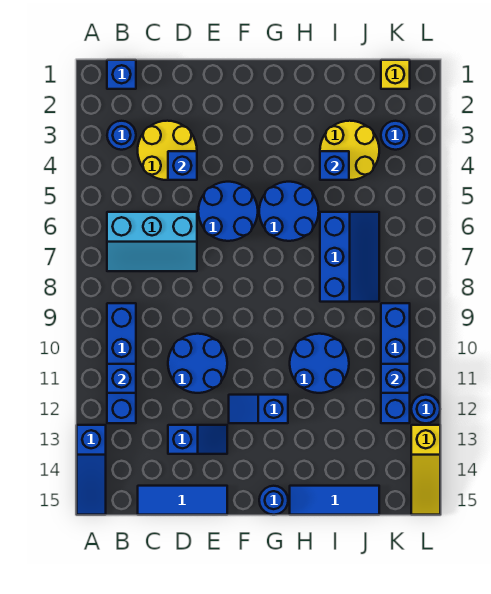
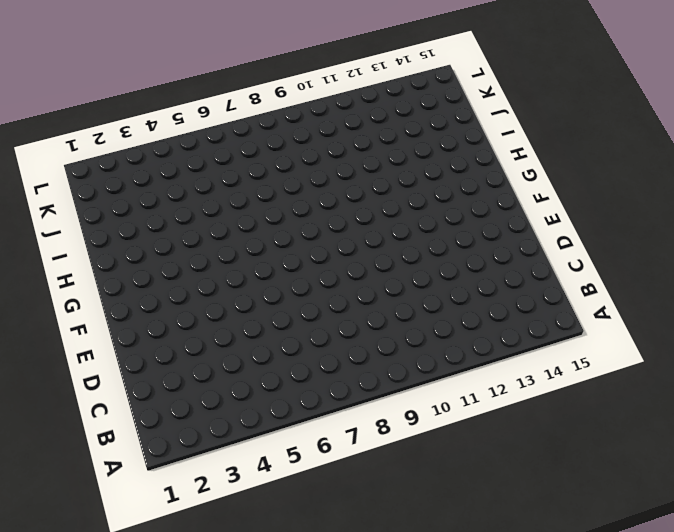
none -> blue 1x3 slope [77,425,106,515]
none -> blue 1x1 brick [107,60,136,89]
none -> blue 1x1 round brick [107,121,136,150]

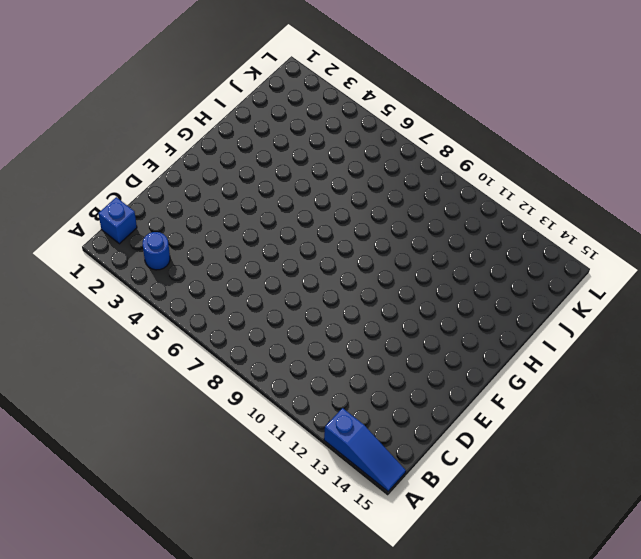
none -> cyan 2x3 slope [107,212,197,271]
none -> blue 1x4 brick [107,303,136,423]
none -> yellow 2x2 round brick [138,121,197,180]

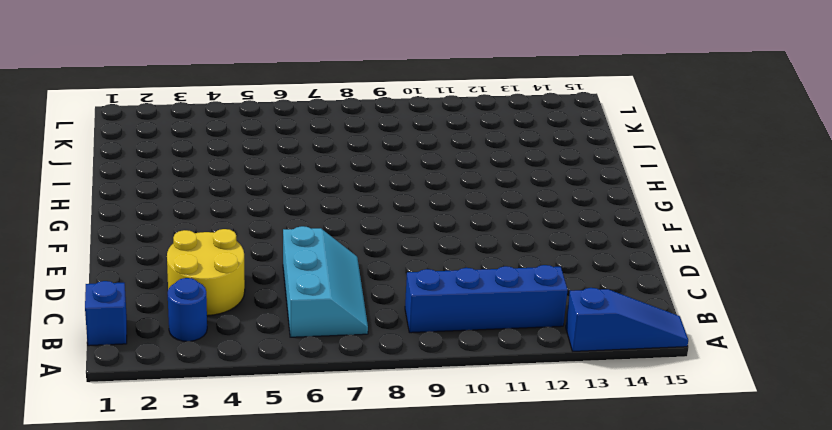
none -> blue 1x3 tile [138,486,227,515]
none -> blue 2x2 round brick [168,334,227,393]
none -> blue 1x2 slope [168,425,227,454]

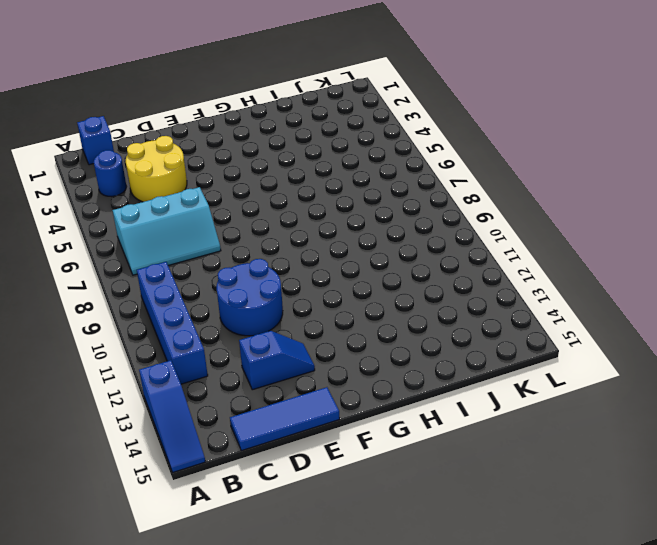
none -> blue 2x2 round brick [198,182,258,241]
none -> blue 1x2 slope [229,395,288,423]
none -> blue 2x2 round brick [259,182,319,241]

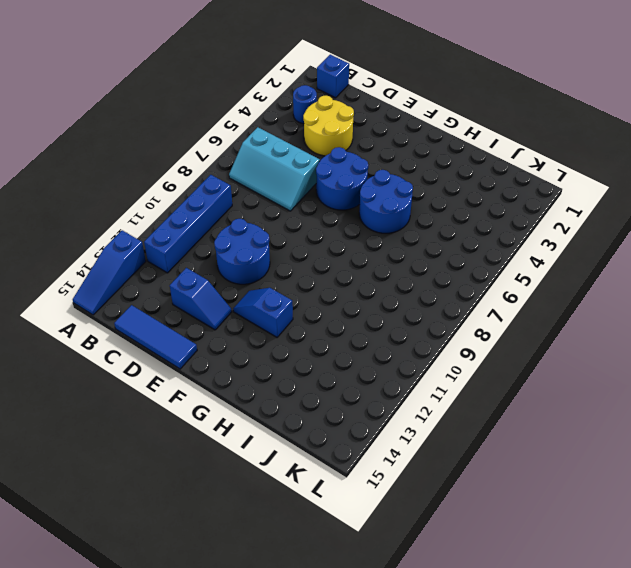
none -> blue 1x1 round brick [259,486,288,515]
none -> blue 2x2 round brick [290,334,349,393]
none -> blue 1x3 tile [290,486,379,515]

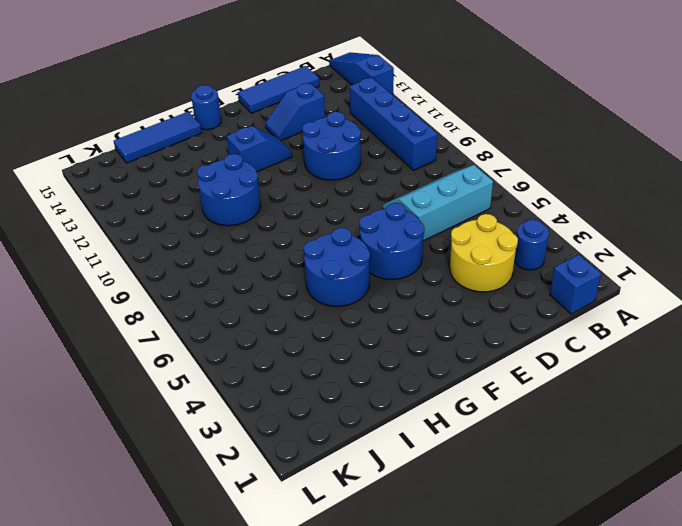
none -> yellow 2x2 round brick [320,121,379,180]
none -> blue 2x3 slope [320,212,379,302]
none -> yellow 1x1 brick [381,60,410,89]

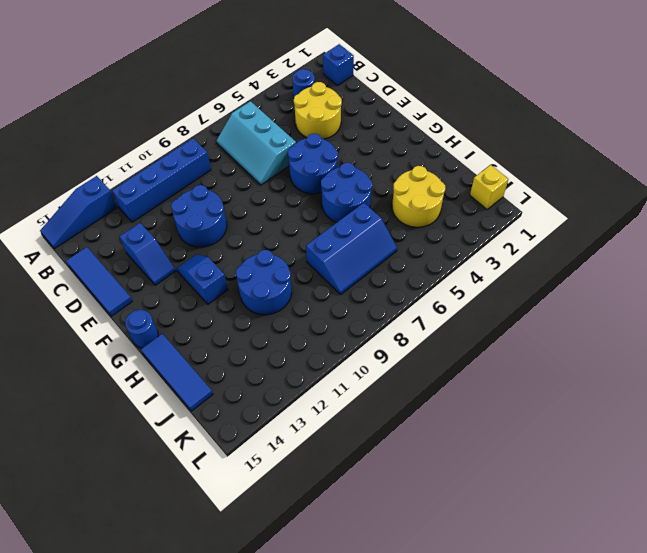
none -> blue 1x1 round brick [381,121,410,150]
none -> blue 1x4 brick [381,303,410,423]
none -> blue 1x1 round brick [411,395,440,423]

